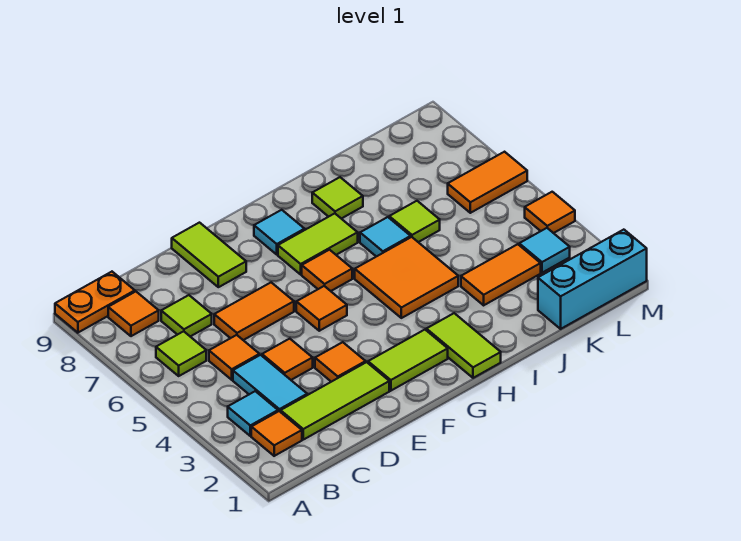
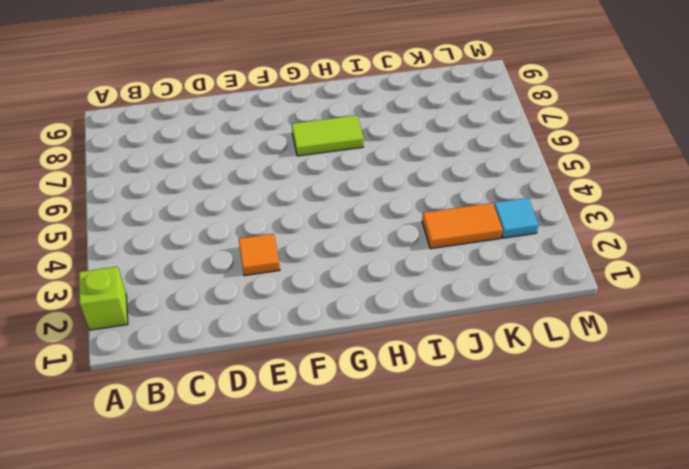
lime 1x1 brick [79,267,128,330] -> none
none -> orange 1x2 plate [55,272,135,333]
none -> orange 1x1 tile [251,411,302,456]
none -> cyan 1x1 tile [228,391,278,436]

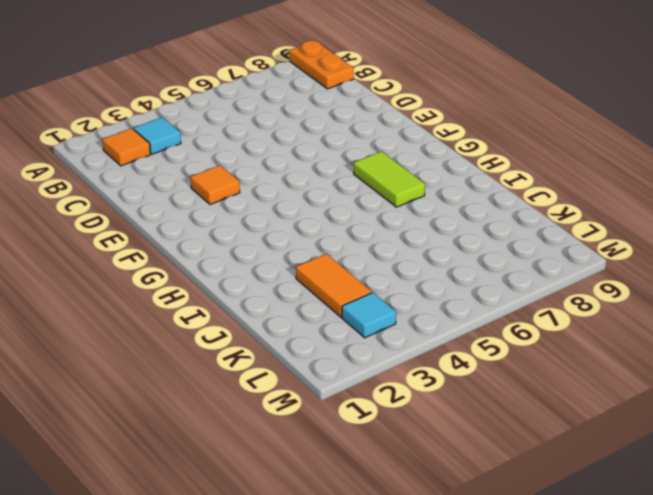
none -> lime 1x1 tile [156,331,206,376]
none -> orange 1x1 tile [108,292,159,336]
none -> lime 1x3 tile [281,362,389,440]

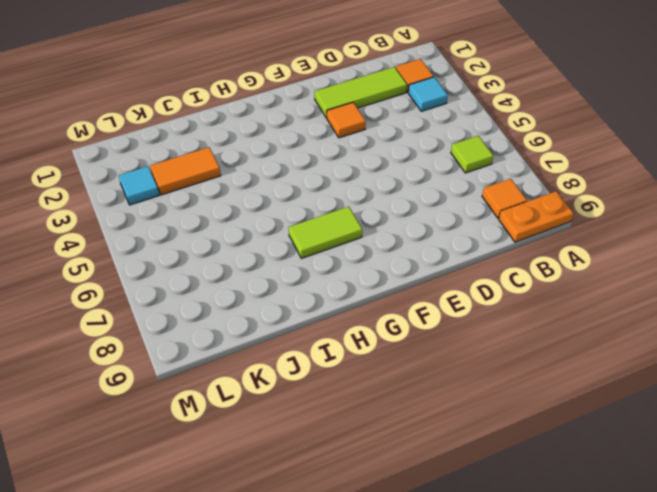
none -> cyan 1x2 tile [233,355,307,412]
none -> orange 1x1 tile [209,335,259,380]
none -> lime 1x1 tile [161,295,212,336]

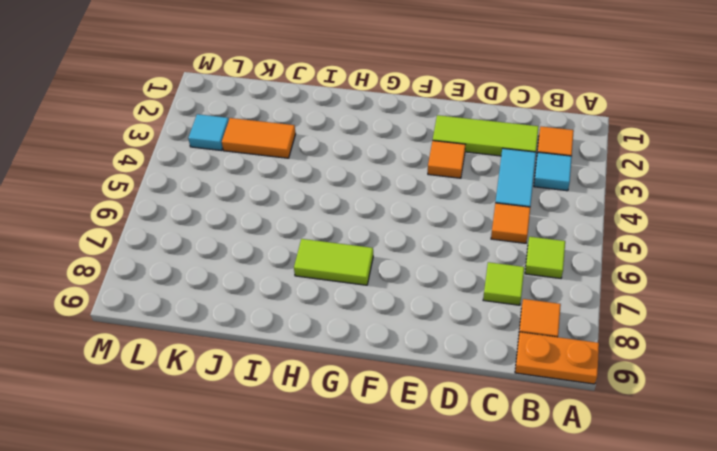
none -> orange 1x1 tile [262,339,313,380]
none -> orange 1x2 tile [214,282,294,340]
none -> lime 1x2 tile [172,223,246,287]

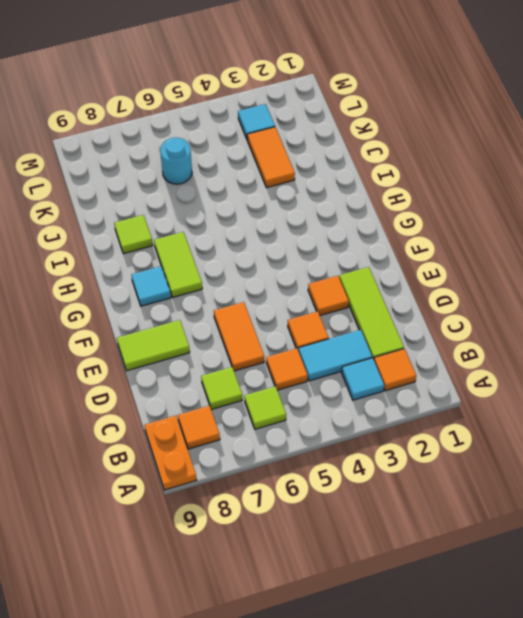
cyan 1x1 round brick [160,138,192,184] -> none
none -> lime 1x2 tile [368,330,448,391]
none -> orange 1x1 tile [296,286,347,331]
none -> orange 1x1 tile [302,250,352,291]

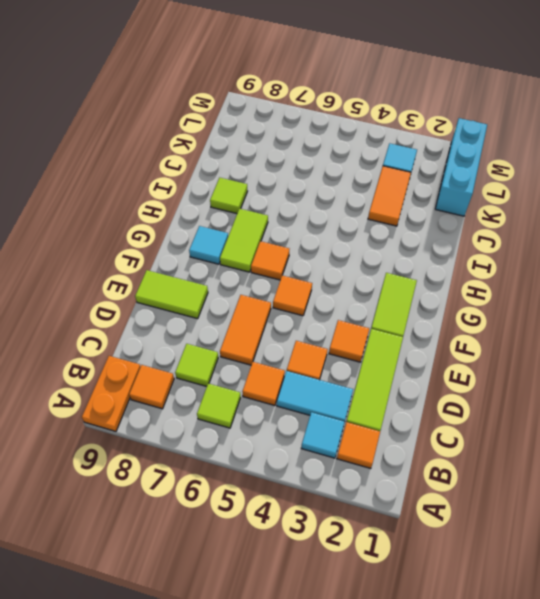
none -> lime 1x2 tile [426,313,501,378]
none -> orange 2x2 tile [355,237,458,318]
none -> cyan 1x1 tile [360,217,411,257]

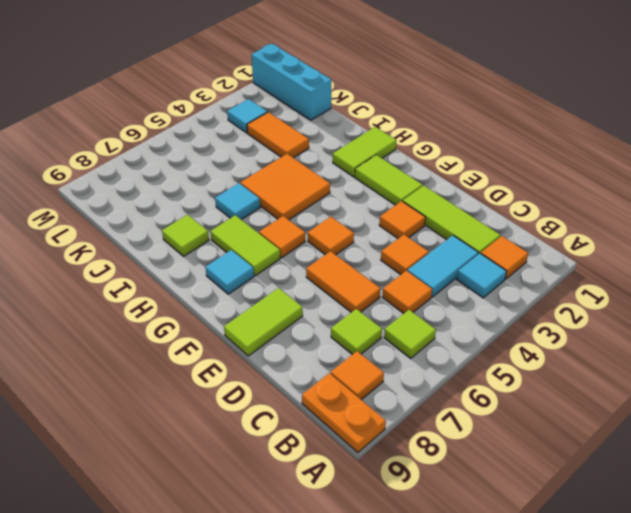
none -> lime 1x1 tile [389,201,440,242]
none -> orange 1x2 tile [448,152,527,213]
none -> orange 1x1 tile [525,192,575,233]

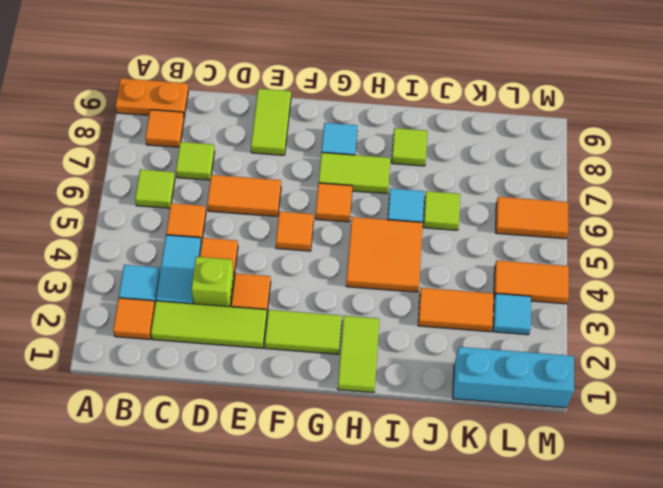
lime 1x1 brick [191,257,234,307] -> none
orange 1x2 tile [494,261,569,304] -> orange 1x1 tile [525,192,575,233]

